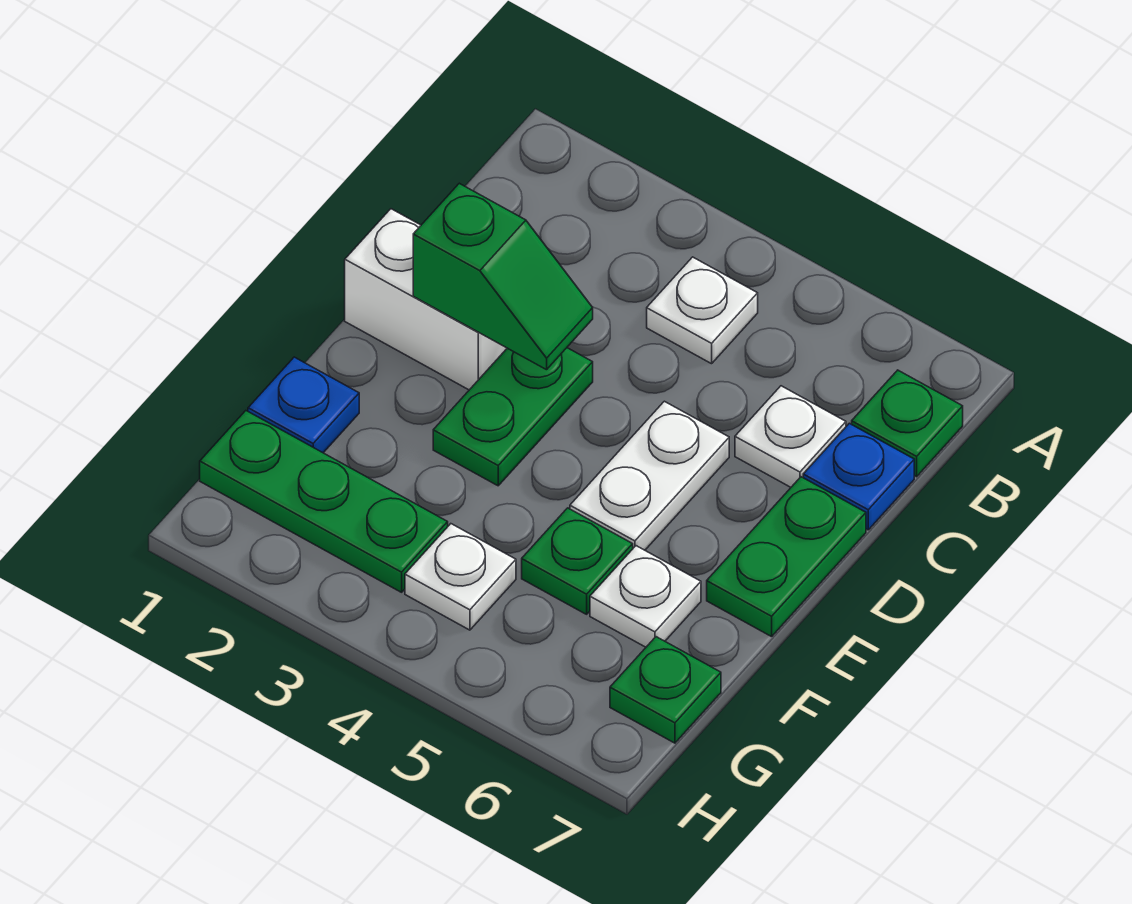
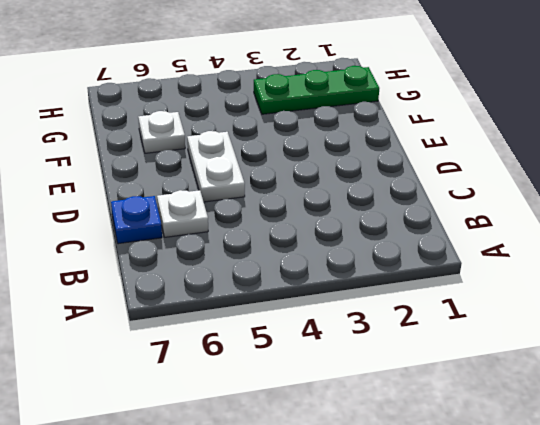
none -> white 1x1 plate [647,257,758,364]
none -> green 1x1 plate [852,370,963,477]
none -> white 1x2 brick [345,209,507,390]

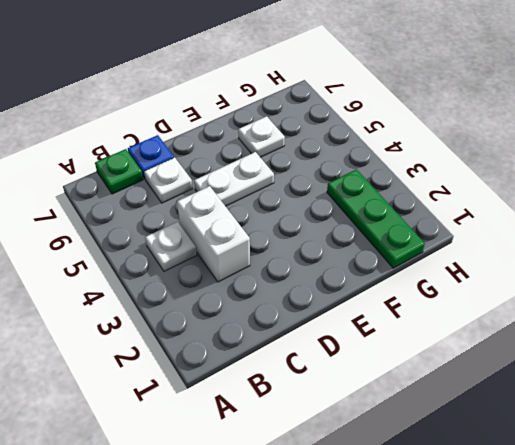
white 1x2 brick [177,186,250,282] -> white 1x2 brick moved to [345,209,507,390]
none -> green 1x2 plate [433,348,593,486]
none -> green 1x2 plate [707,477,866,637]
none -> blue 1x1 plate [248,357,359,453]

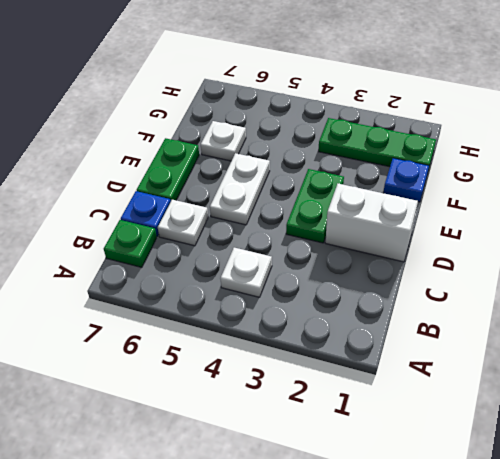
none -> green 1x1 plate [522,508,633,614]
none -> white 1x1 plate [405,524,516,630]
none -> green 1x1 plate [610,637,721,743]

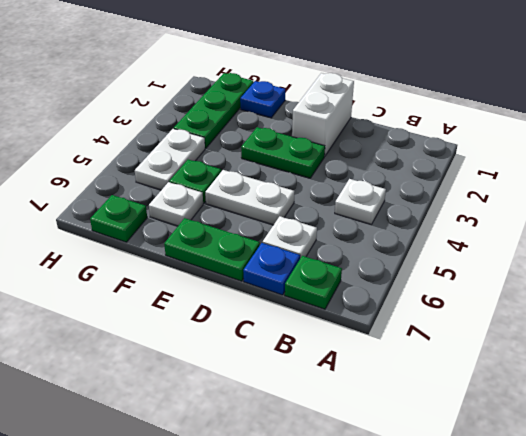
white 1x2 plate [135,129,205,190] -> white 1x1 plate [405,524,516,630]
none -> green 1x2 slope [413,183,593,370]

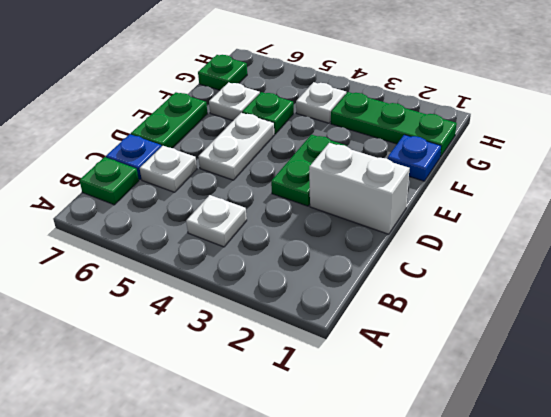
none -> green 1x2 slope [413,183,593,370]

